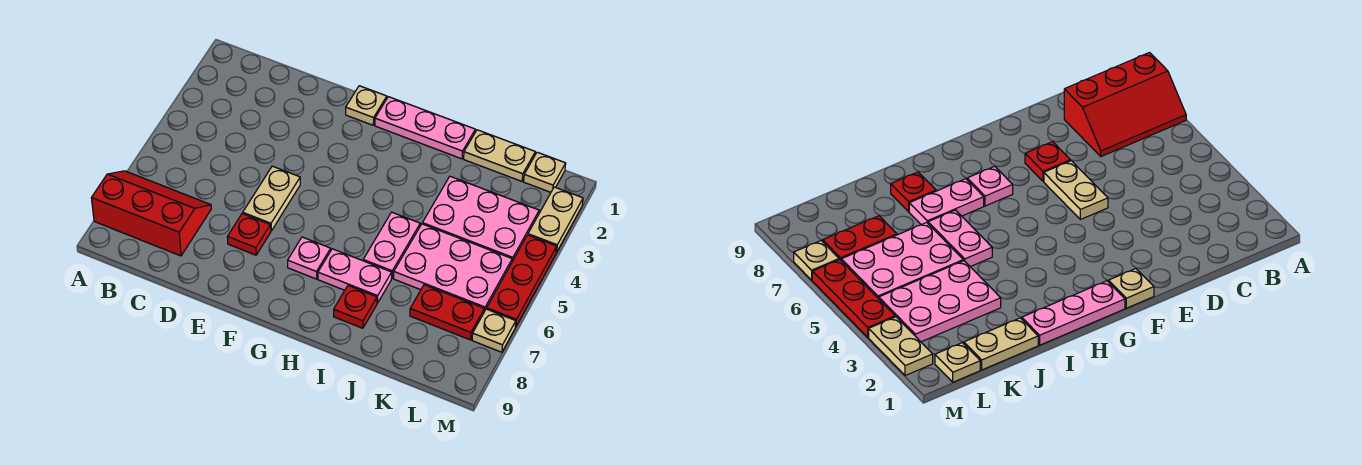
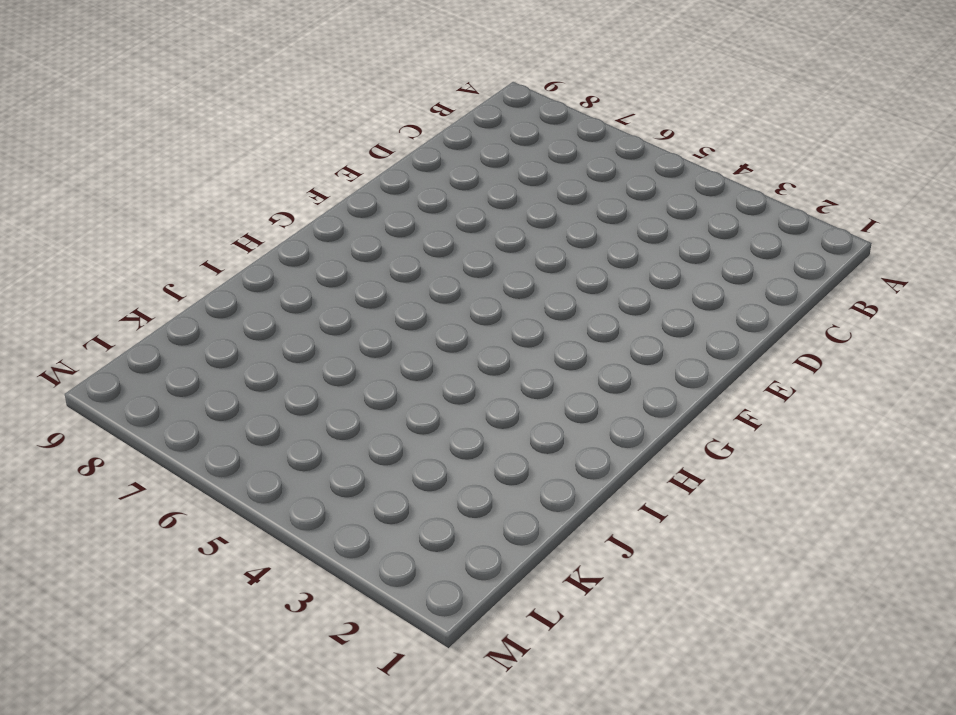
none -> red 2x3 slope [92,171,211,256]
none -> tan 1x2 plate [243,166,300,231]
none -> red 1x1 plate [227,214,271,255]

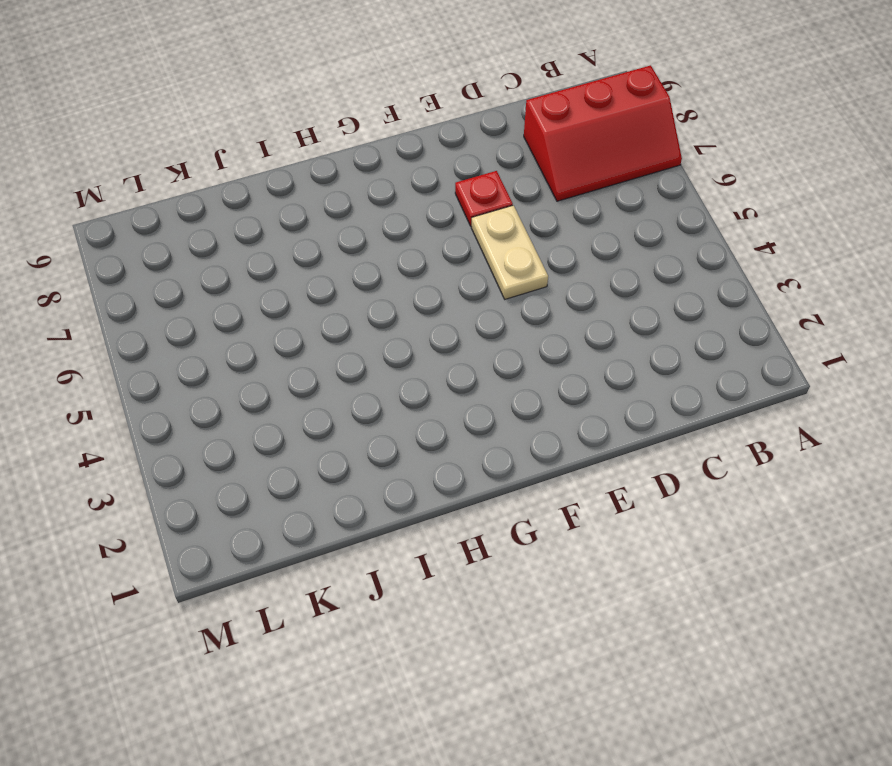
none -> tan 1x1 plate [346,86,387,125]
none -> pink 1x3 plate [375,97,475,159]
none -> pink 1x1 plate [288,237,331,279]

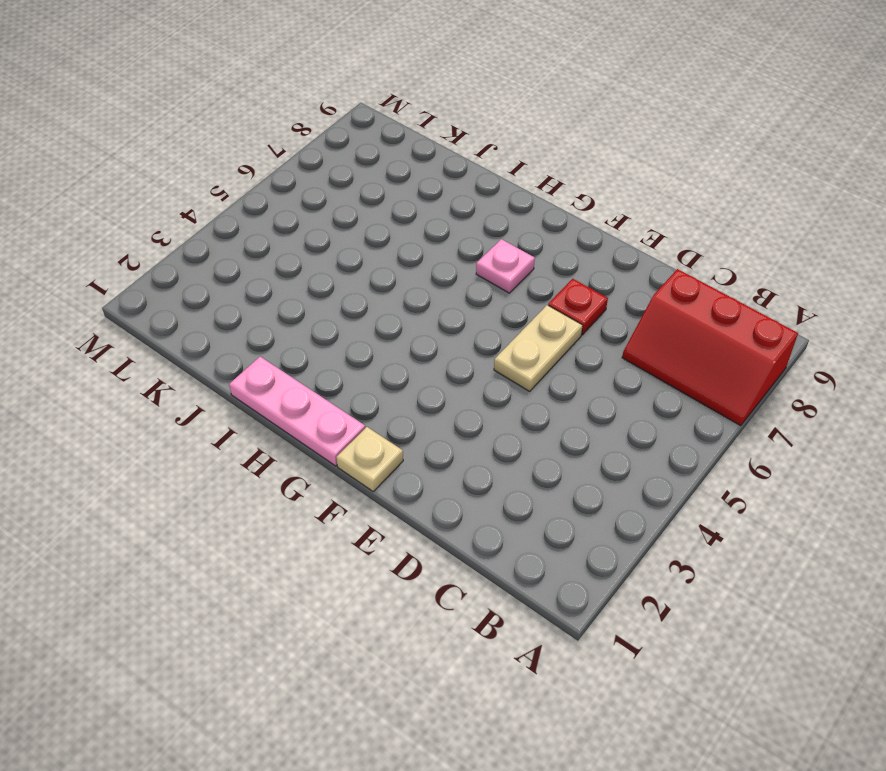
none -> pink 1x2 plate [318,249,392,303]
none -> pink 1x2 plate [363,212,420,278]
none -> red 1x1 plate [334,286,377,328]

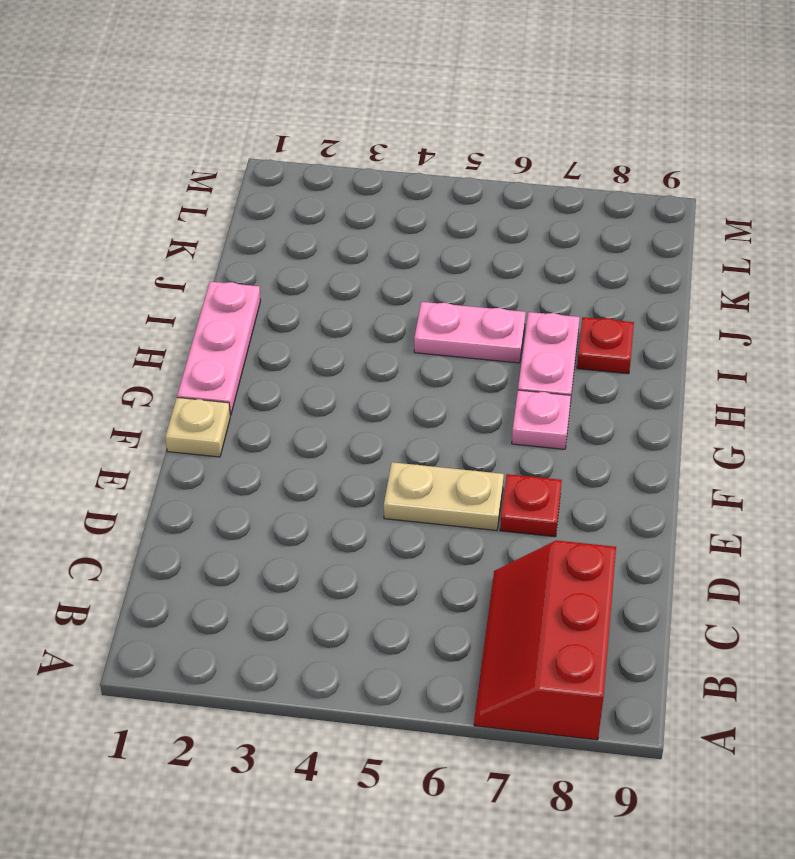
none -> tan 1x2 plate [464,130,535,181]
none -> pink 2x3 plate [422,176,539,261]
none -> pink 2x3 plate [394,224,512,311]

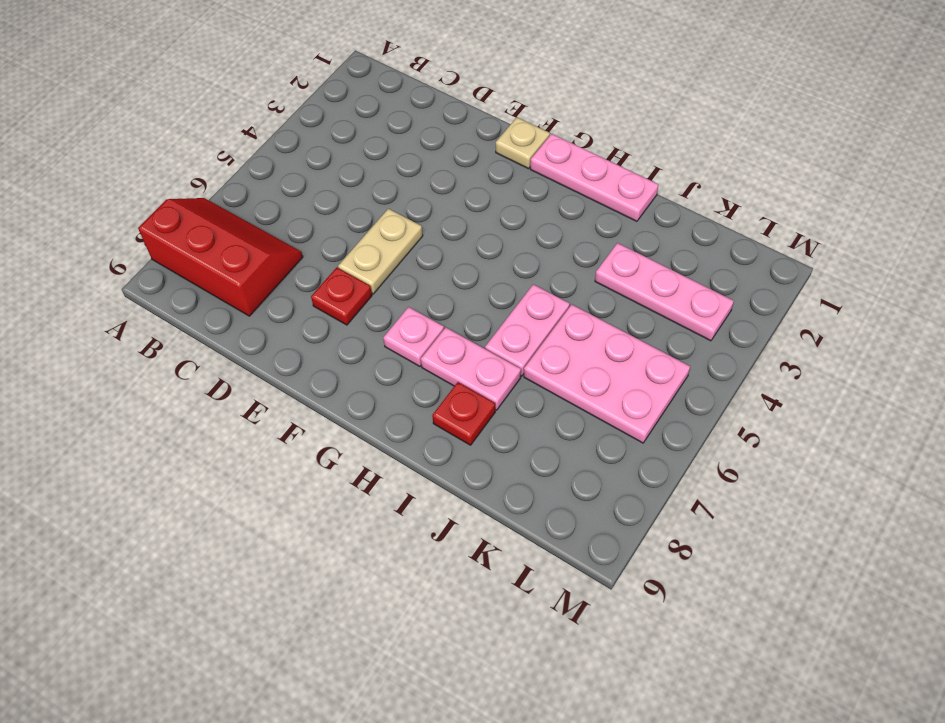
pink 1x3 plate [595,243,734,341] -> pink 2x3 plate [422,176,539,261]
none -> tan 1x2 plate [464,130,535,181]
none -> red 1x2 plate [410,285,484,340]
none -> tan 1x1 plate [524,152,566,192]

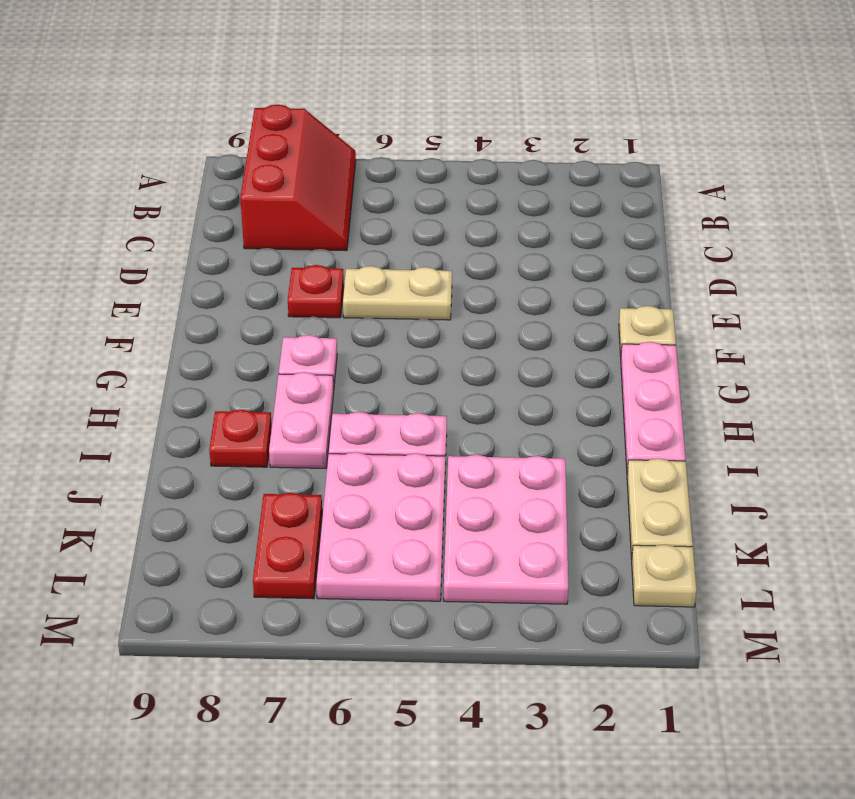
none -> tan 1x2 plate [528,187,583,252]
none -> red 1x3 plate [487,235,557,327]
none -> tan 1x1 plate [472,309,516,352]

